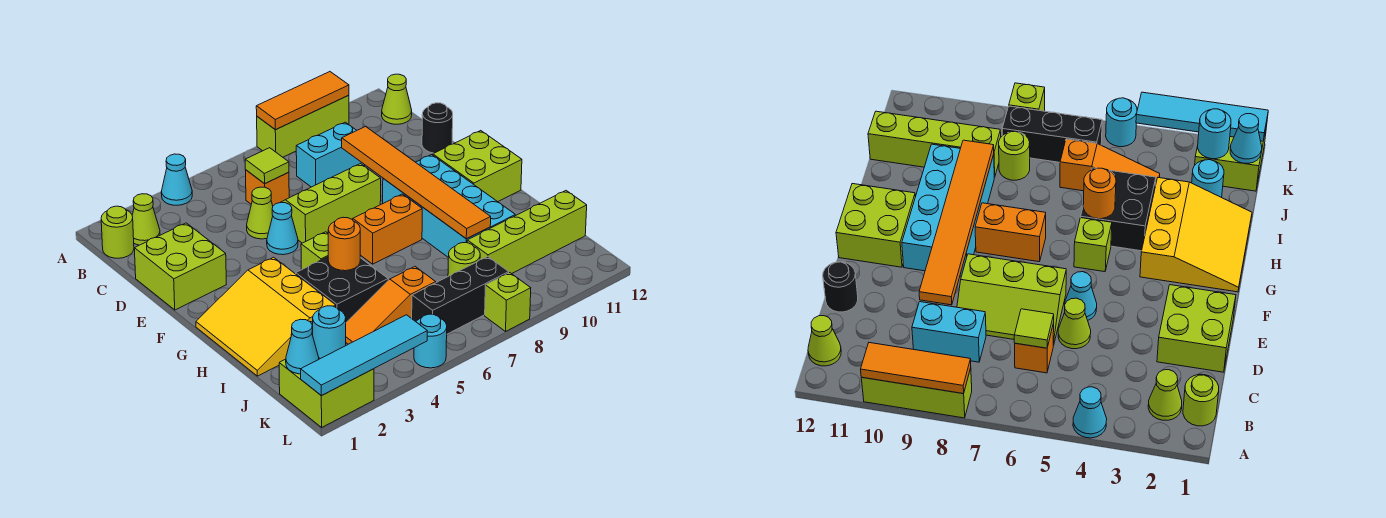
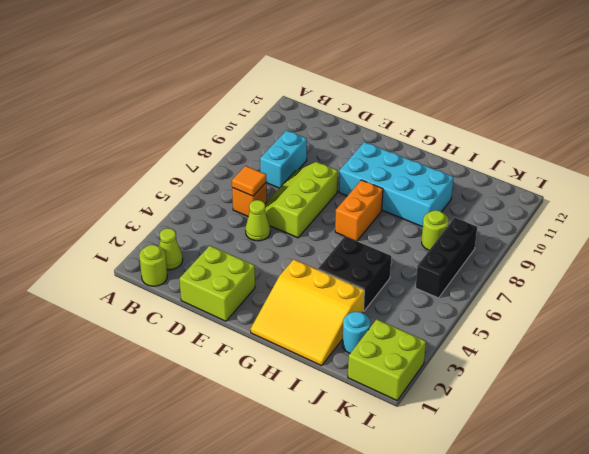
orange 1x1 tile [232,166,267,196] -> lime 1x1 tile [245,148,289,184]
none -> cyan 1x1 cone [161,154,192,205]
none -> lime 1x3 brick [257,95,349,157]
none -> lime 1x1 cone [382,74,412,124]
none -> black 1x1 round brick [422,103,453,153]

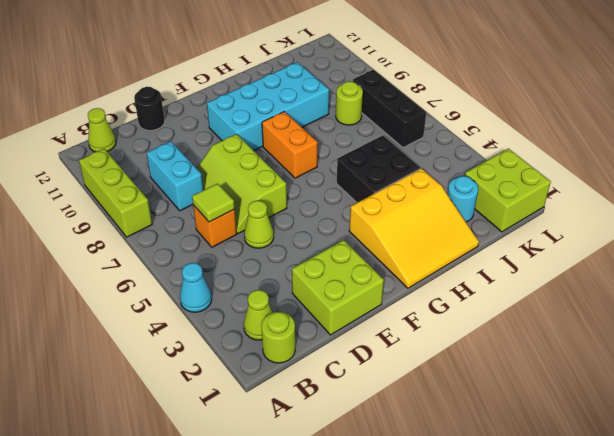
none -> cyan 1x1 cone [267,203,298,255]
none -> lime 2x2 brick [433,131,522,202]
none -> lime 1x1 brick [301,232,328,270]
none -> orange 1x3 slope [346,267,436,344]

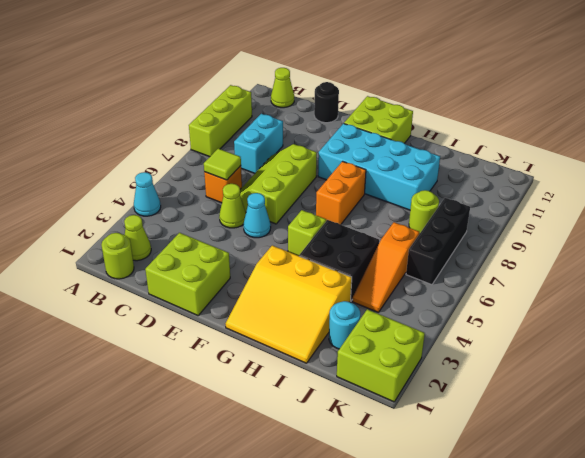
none -> lime 1x4 brick [467,191,587,274]
none -> cyan 1x1 round brick [414,314,447,368]
none -> lime 1x1 brick [485,273,531,331]
none -> orange 1x3 tile [256,72,349,130]

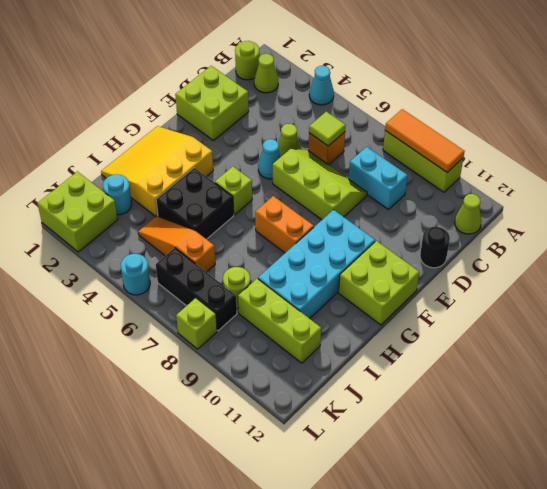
lime 1x3 brick [238,279,321,363] -> lime 1x4 brick [467,191,587,274]
none -> orange 1x6 tile [342,127,491,239]
none -> orange 1x1 round brick [328,217,360,271]
none -> cyan 1x1 cone [286,319,319,374]
none -> cyan 1x1 round brick [313,306,346,359]

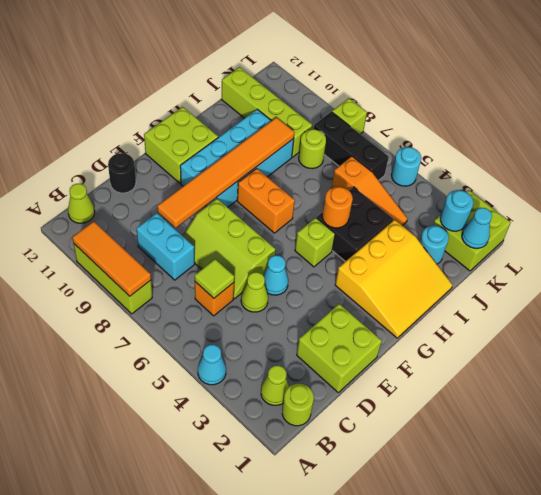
none -> cyan 1x4 tile [301,315,427,396]

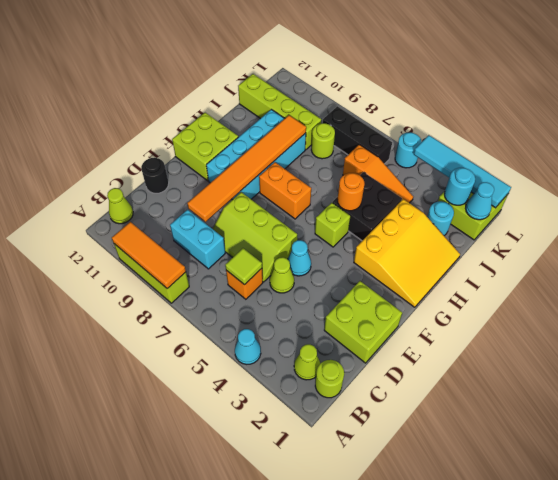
none -> lime 1x1 brick [485,273,531,331]

